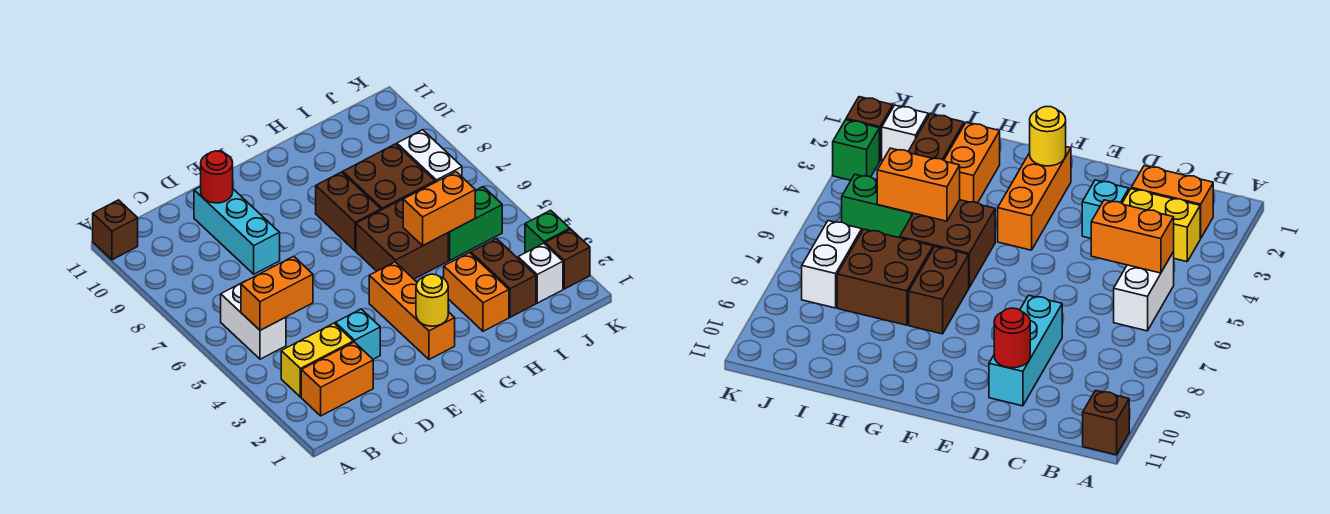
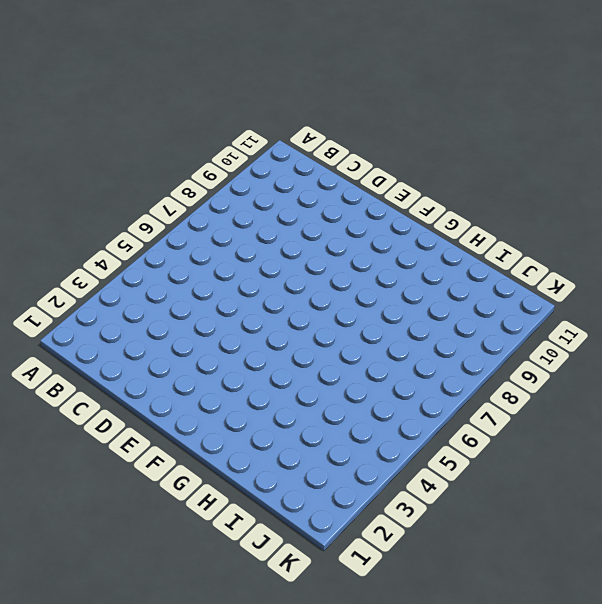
none -> brown 1x1 brick [93,200,138,260]
none -> orange 1x2 brick [301,342,373,416]
none -> yellow 1x2 brick [281,323,353,397]

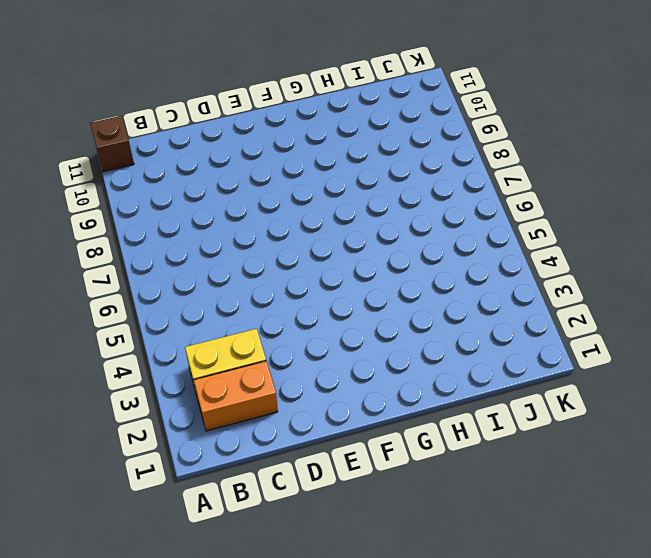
none -> white 1x2 brick [221,281,286,359]
none -> cyan 1x1 brick [335,309,380,359]
none -> cyan 1x3 brick [194,187,280,274]

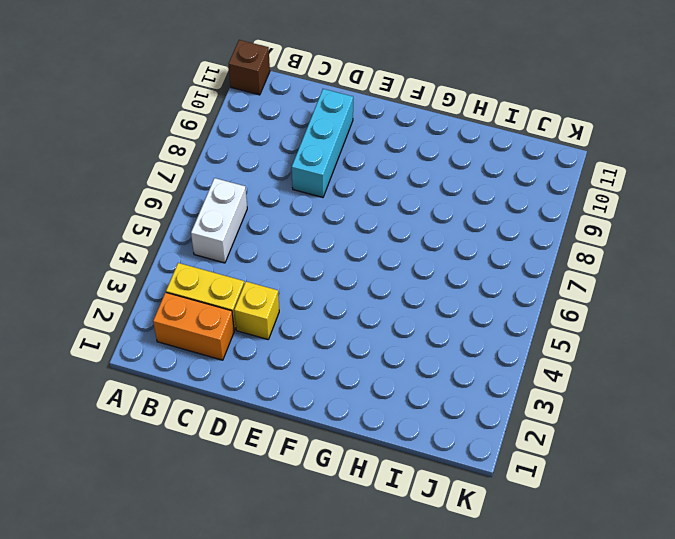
yellow 1x1 brick [234,282,279,339] -> cyan 1x1 brick [335,309,380,359]
none -> orange 1x3 brick [369,262,455,359]
none -> brown 2x2 brick [356,196,448,279]
none -> brown 1x2 brick [316,172,381,251]

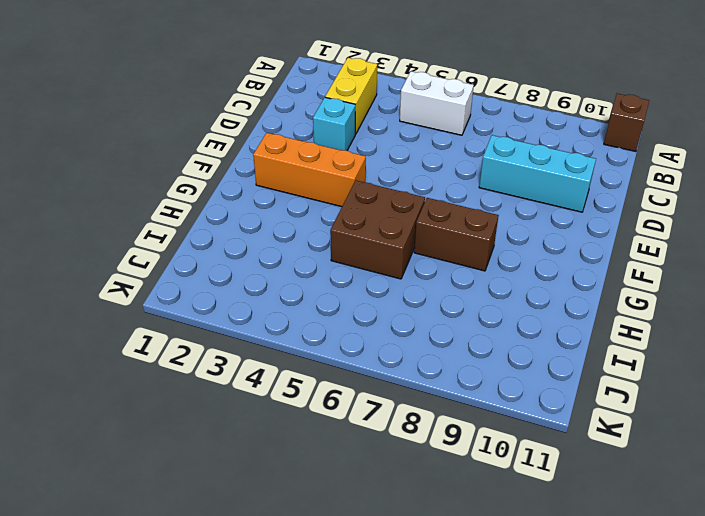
none -> orange 1x2 brick [301,342,373,416]
none -> orange 1x2 brick [444,253,509,331]
none -> brown 2x2 brick [343,144,435,210]

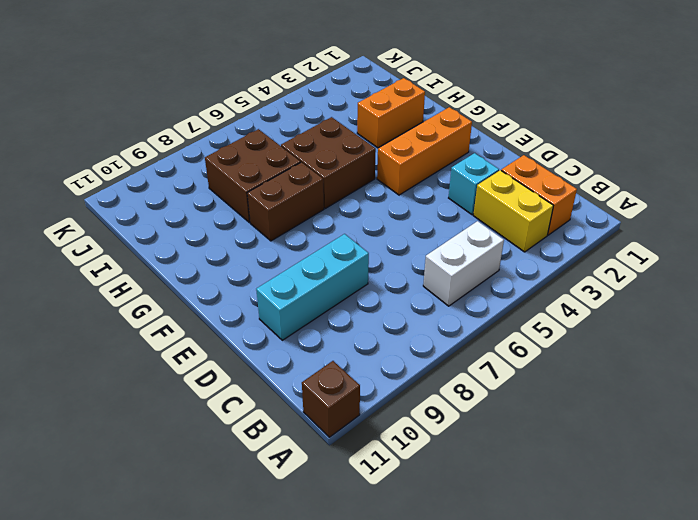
none -> brown 1x2 brick [471,239,536,317]
none -> green 1x2 brick [448,187,502,260]
none -> white 1x1 brick [518,243,563,303]

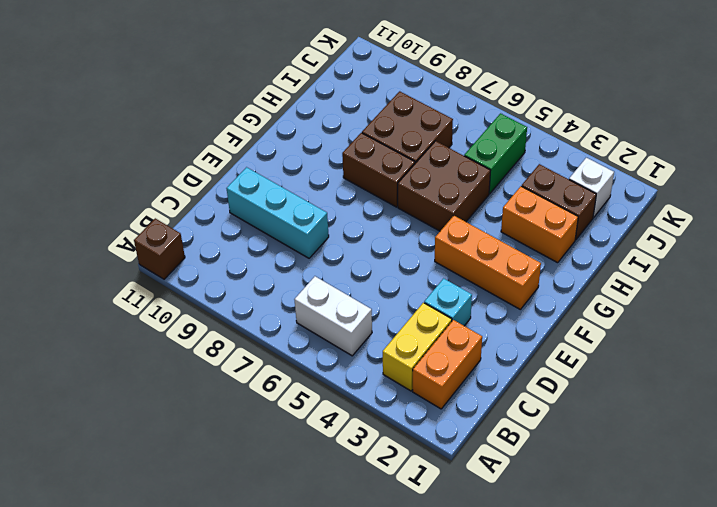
none -> white 1x2 brick [397,130,462,182]
none -> brown 1x1 brick [545,229,590,289]
none -> green 1x1 brick [525,210,570,253]

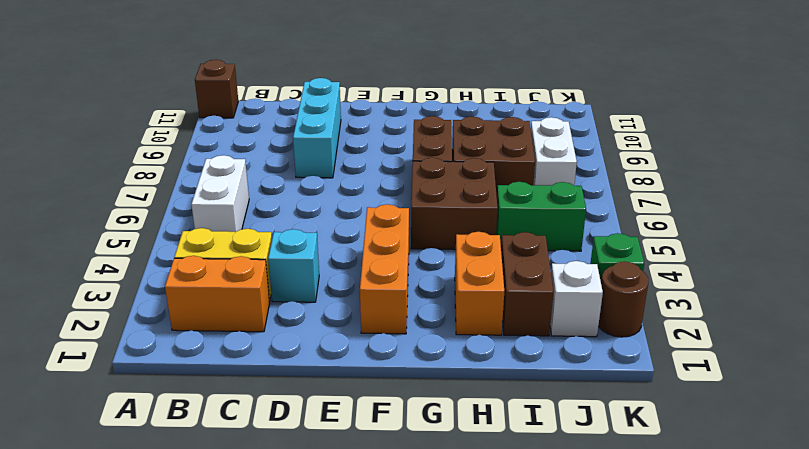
brown 1x1 round brick [598,262,648,337] -> brown 1x1 brick [545,229,590,289]
none -> orange 1x2 brick [241,256,313,330]
none -> red 1x1 round brick [201,151,233,203]
none -> yellow 1x1 round brick [416,274,448,326]

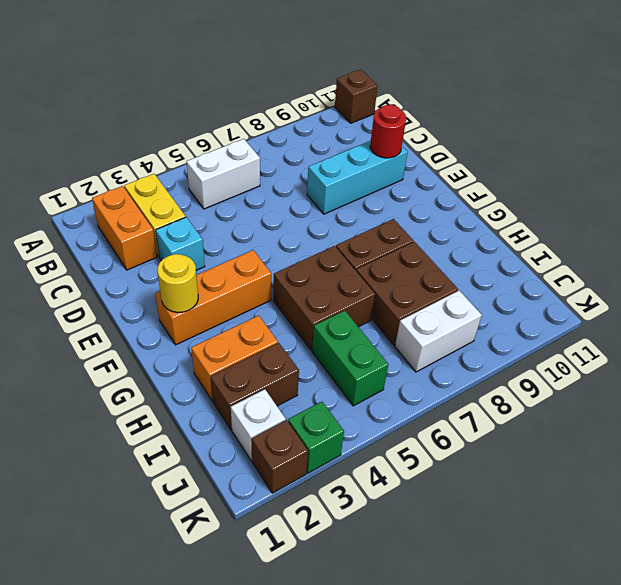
none -> orange 1x2 brick [241,256,313,330]
none -> orange 1x2 brick [403,172,475,245]

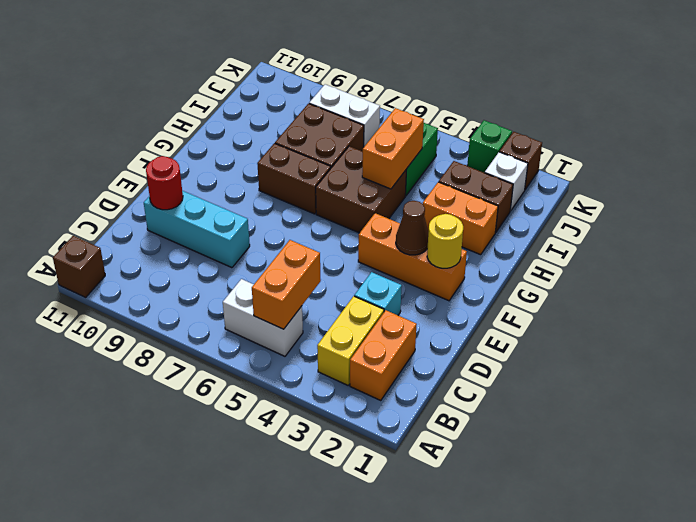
brown 1x1 cone [396,201,428,255] -> none

